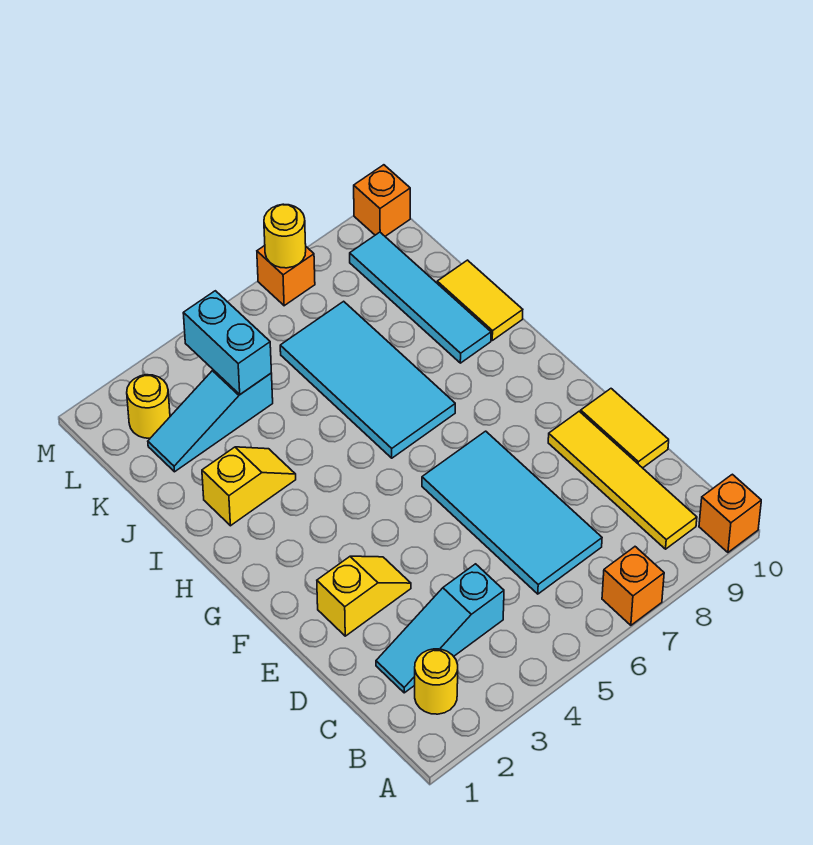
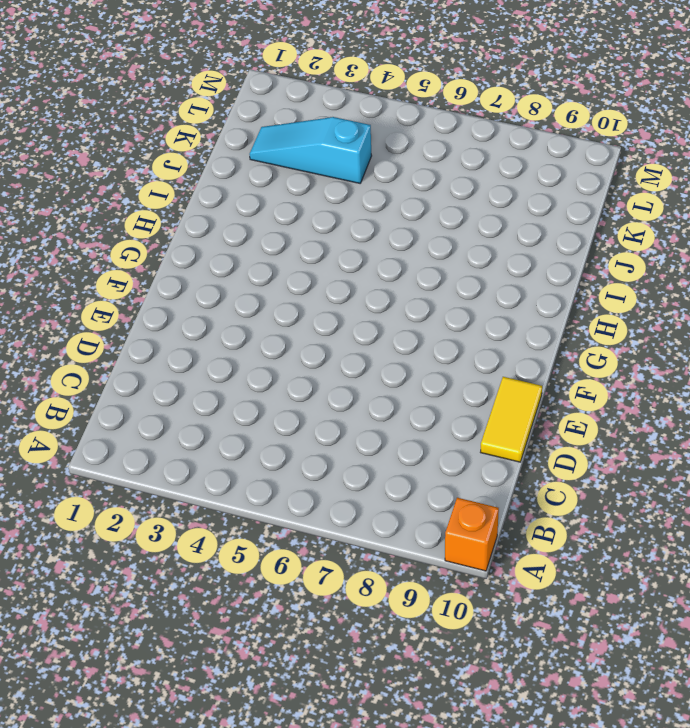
none -> orange 1x1 brick [602,547,664,625]
none -> yellow 1x1 round brick [415,649,458,714]
none -> yellow 1x4 tile [548,411,697,549]

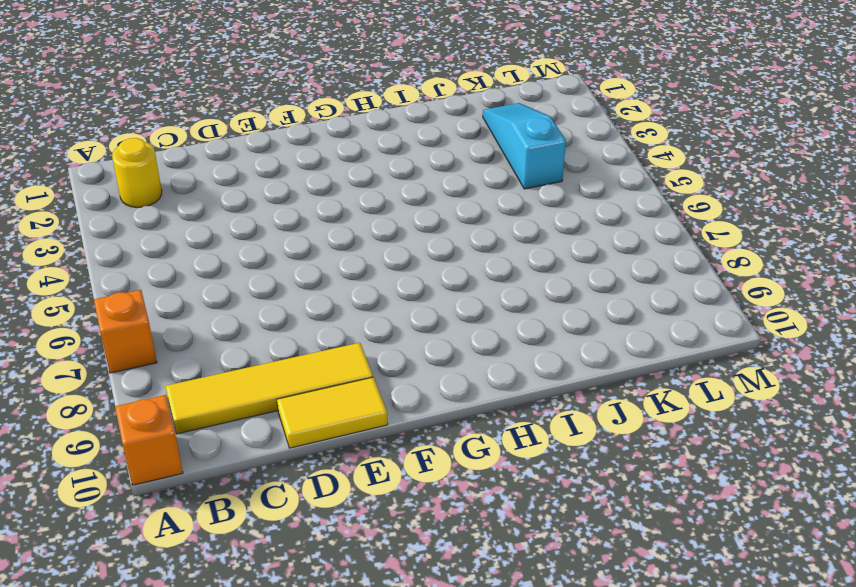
none -> cyan 1x3 slope [376,564,504,693]
none -> cyan 2x4 tile [422,431,602,594]
none -> yellow 1x2 slope [317,556,411,636]

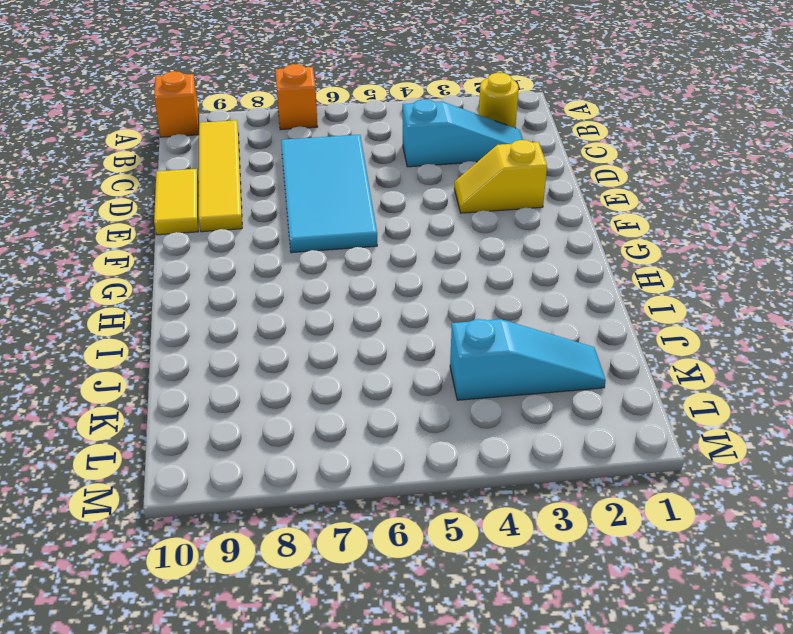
none -> cyan 2x4 tile [280,301,455,458]
none -> yellow 1x2 slope [202,447,296,526]
none -> cyan 1x4 tile [350,232,491,363]

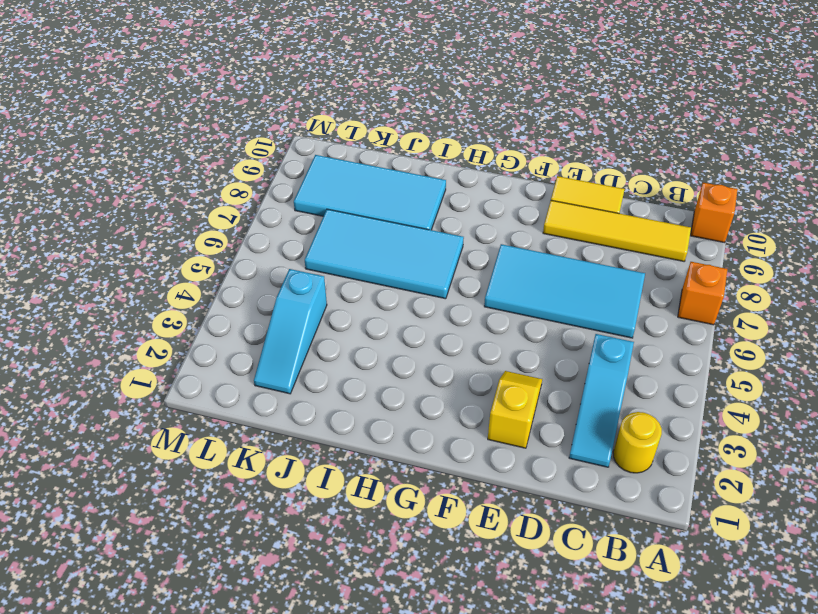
cyan 2x4 tile [294,155,446,230] -> cyan 1x4 tile [350,232,491,363]
none -> yellow 1x2 slope [202,447,296,526]
none -> yellow 1x2 tile [437,260,523,340]
none -> yellow 1x1 round brick [127,375,170,438]

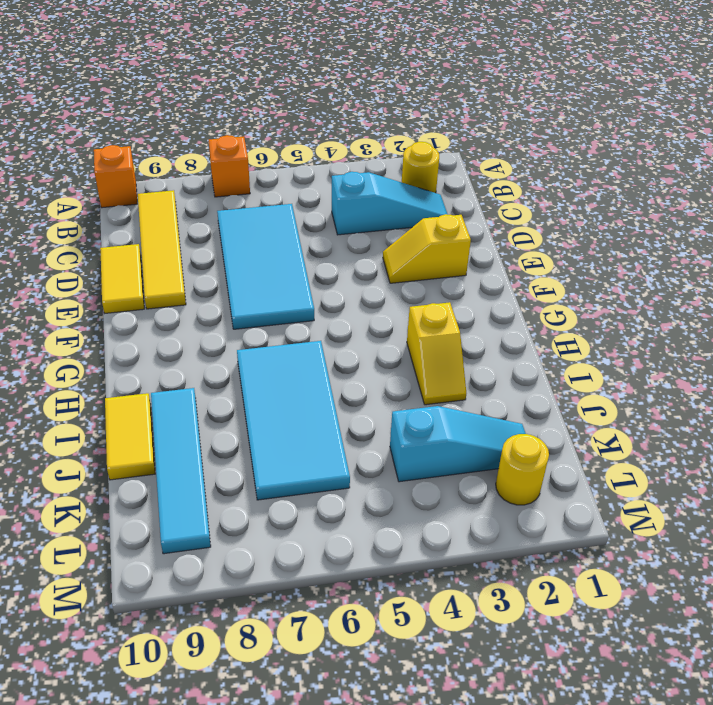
yellow 1x2 slope [407,302,466,405] -> yellow 1x2 slope turned to [202,447,296,526]
none -> orange 1x1 brick [257,246,315,306]
none -> orange 1x1 brick [354,165,410,236]
none -> cyan 1x2 brick [183,291,271,394]

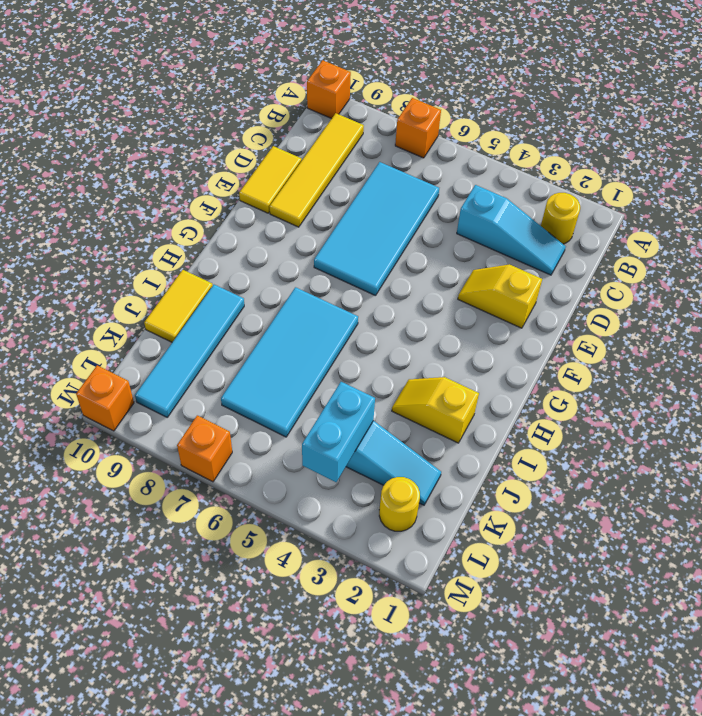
none -> yellow 1x1 round brick [264,204,306,268]

